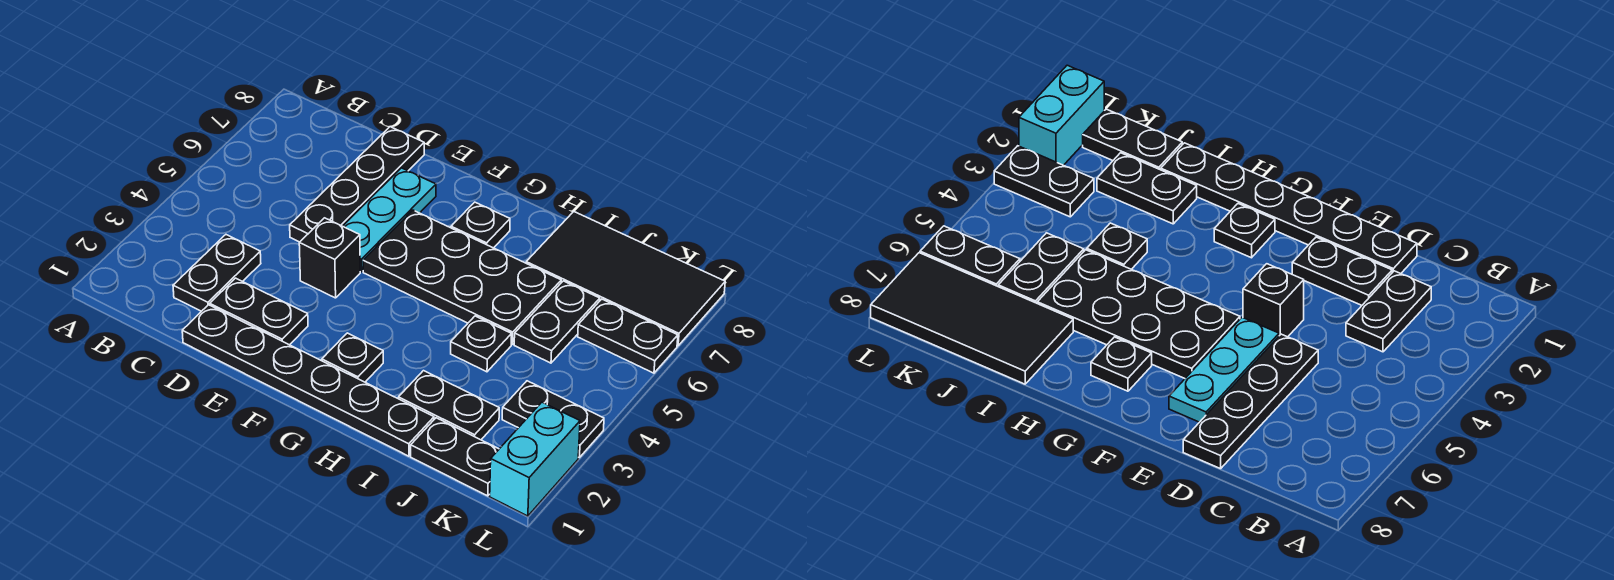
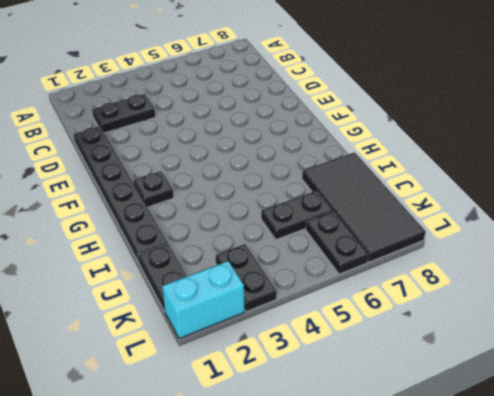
none -> black 1x2 plate [210,278,308,345]
none -> black 1x4 plate [290,127,424,242]
none -> black 1x1 brick [299,218,360,298]

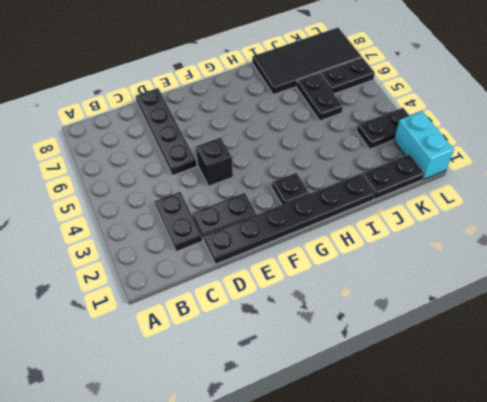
none -> cyan 1x3 plate [343,168,436,272]
none -> black 2x4 plate [363,210,561,344]
none -> black 1x1 plate [451,202,510,248]

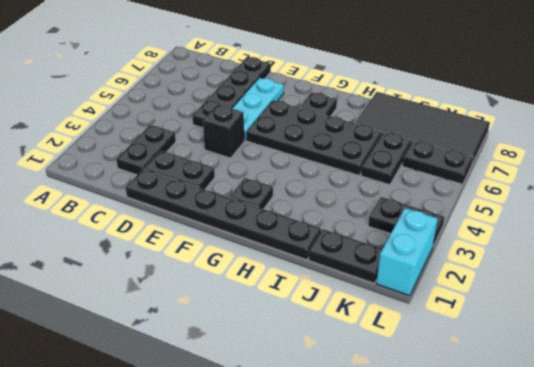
none -> black 1x2 plate [398,371,499,440]
none -> black 1x1 plate [451,316,512,372]

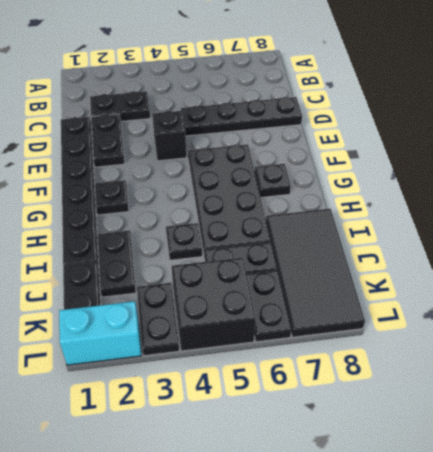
black 2x2 brick [172,258,255,351] -> none
none -> cyan 1x3 plate [343,168,436,272]

